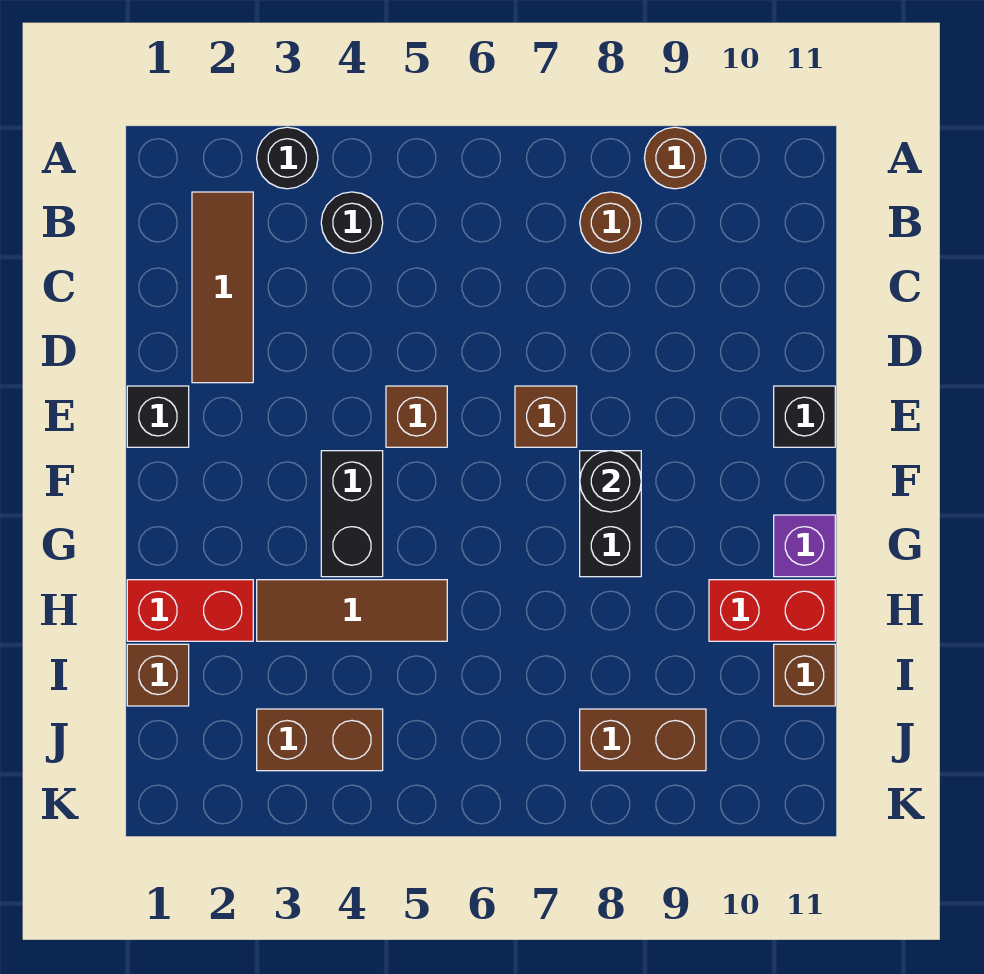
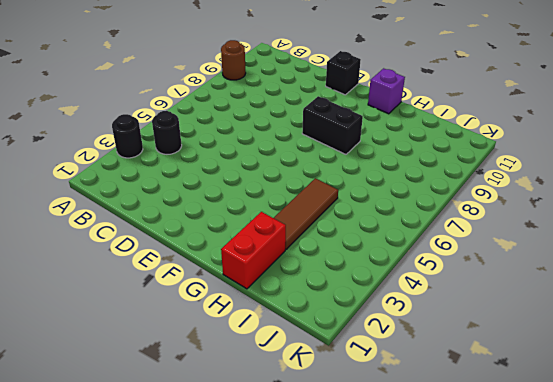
none -> brown 1x3 tile [192,192,253,383]
none -> brown 1x1 round brick [580,192,641,253]
none -> black 1x1 brick [127,386,189,447]

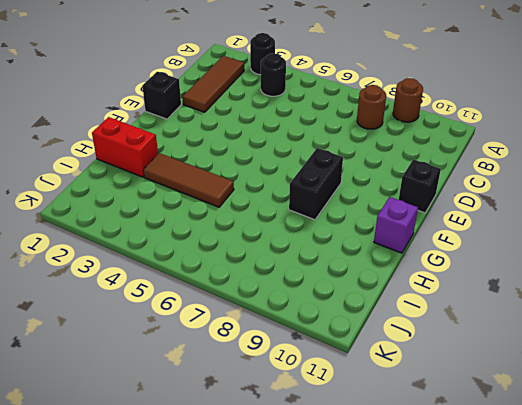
none -> brown 1x1 brick [386,386,447,447]
none -> brown 1x1 brick [515,386,577,447]
none -> black 1x2 brick [321,451,383,577]

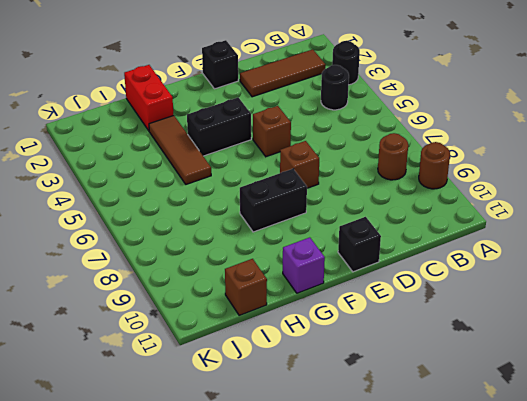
none -> red 1x2 brick [709,580,835,641]
none -> brown 1x1 brick [127,644,189,706]
none -> brown 1x2 brick [257,709,383,771]

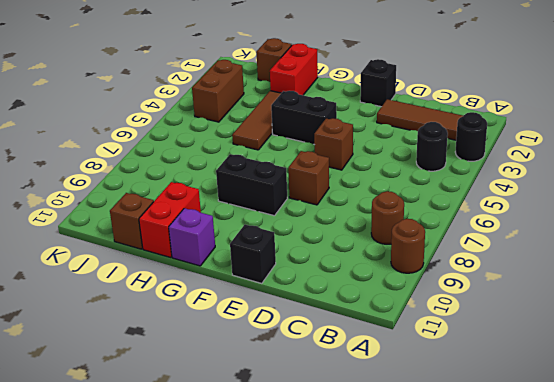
none -> brown 1x2 brick [580,709,706,771]
none -> black 1x1 round brick [580,451,641,512]

